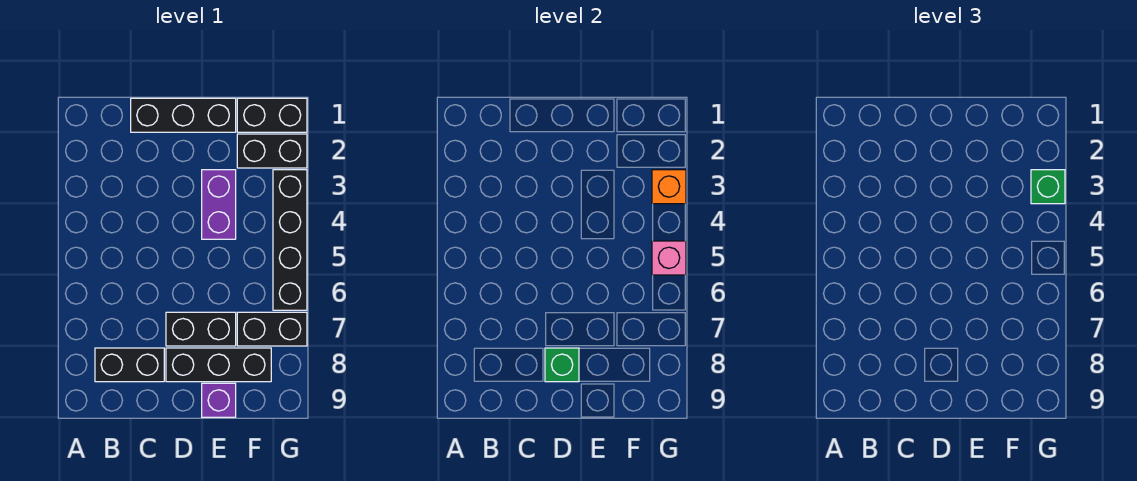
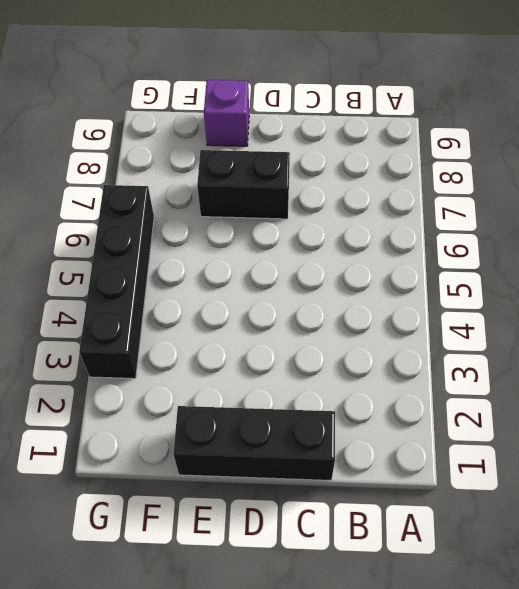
none -> black 1x2 brick [95,348,164,382]
none -> black 1x3 brick [166,348,271,382]
none -> purple 1x2 brick [202,170,236,239]

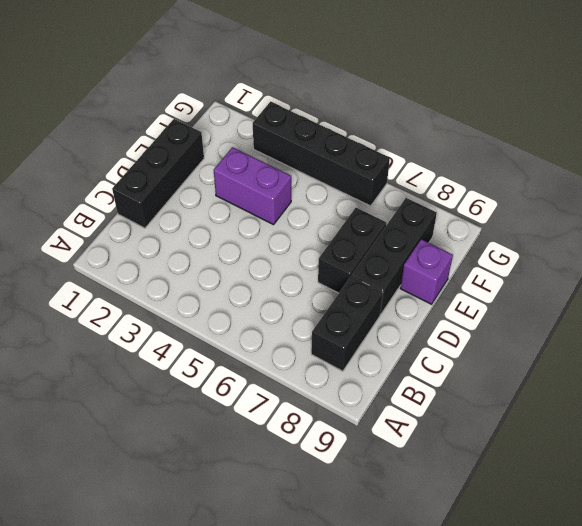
none -> black 1x2 brick [237,98,307,132]
none -> black 1x2 brick [237,134,307,168]
none -> black 1x2 brick [237,312,307,346]

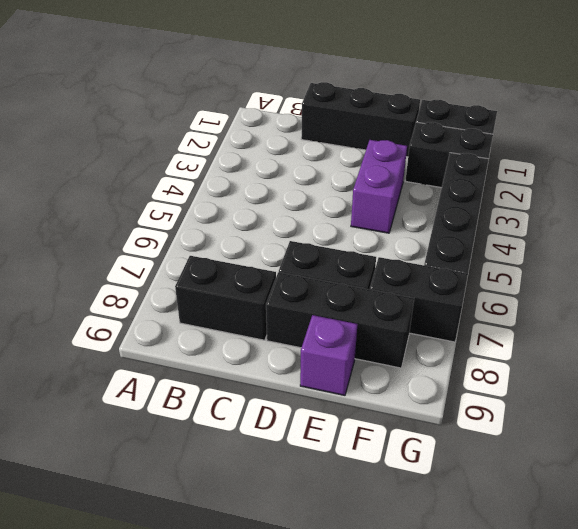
none -> green 1x1 brick [545,348,579,382]
none -> orange 1x1 brick [652,170,686,204]
none -> pink 1x1 brick [652,241,686,275]

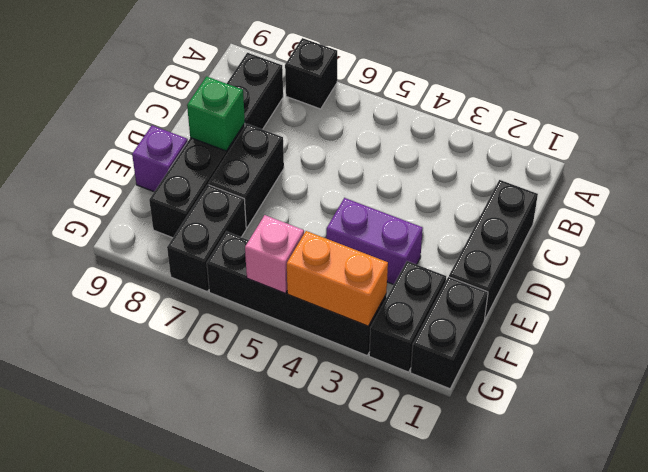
black 1x1 brick [285,38,337,109] -> none
orange 1x2 brick [287,231,388,326] -> orange 1x1 brick [652,170,686,204]
none -> green 1x1 brick [1031,170,1065,204]

